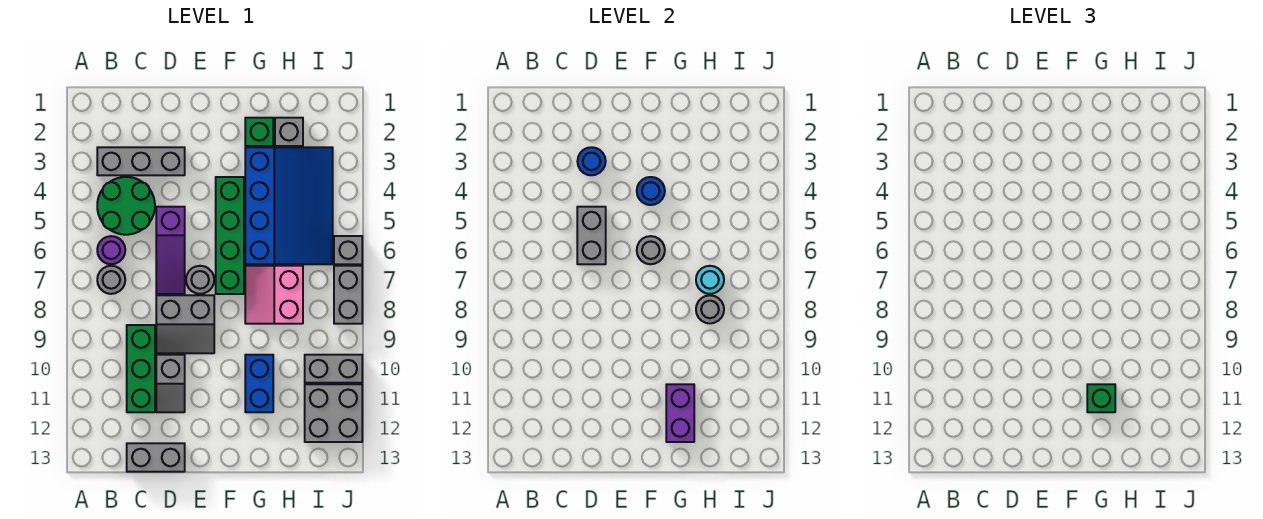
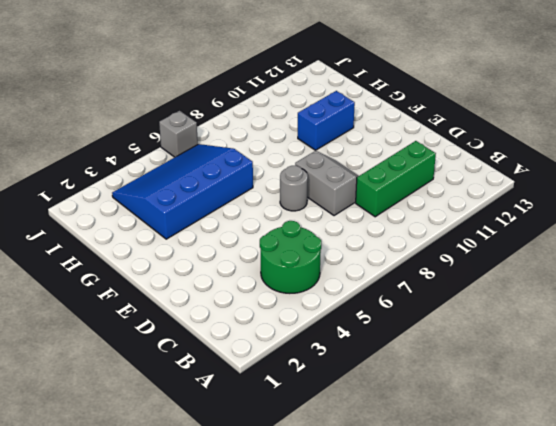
none -> grey 1x3 brick [97,147,185,175]
none -> purple 1x1 round brick [97,236,125,264]
none -> grey 1x1 round brick [97,266,125,294]

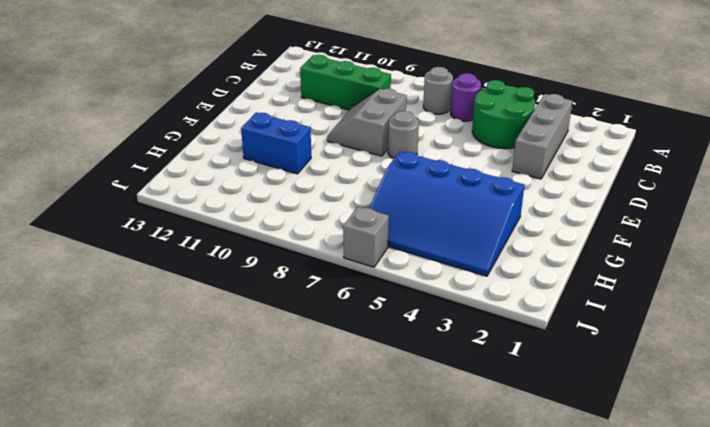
none -> grey 1x2 brick [127,443,185,472]
none -> purple 1x3 slope [156,207,185,294]
none -> grey 1x2 slope [156,355,185,412]

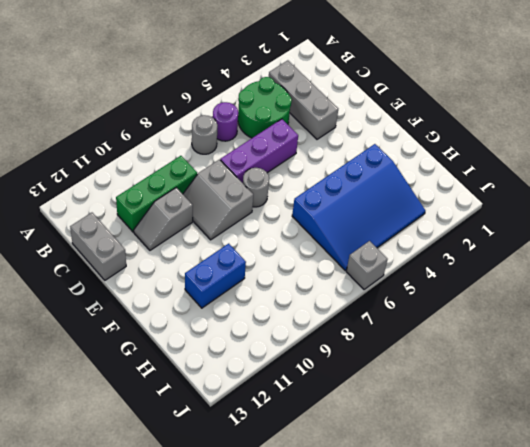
purple 1x3 brick [220,119,298,183] -> purple 1x3 slope [156,207,185,294]
none -> green 1x4 brick [216,177,244,294]
none -> green 1x1 brick [245,118,273,146]
none -> pink 2x2 slope [245,266,303,324]

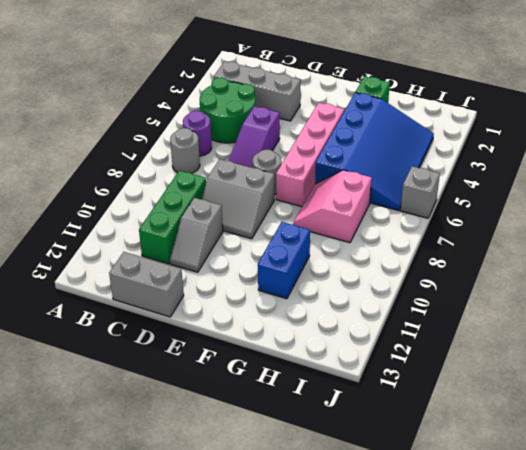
pink 1x4 brick [276,103,344,207] -> green 1x4 brick [216,177,244,294]
none -> grey 1x1 brick [275,118,303,146]
none -> grey 1x2 brick [305,355,362,383]
none -> grey 2x2 brick [305,384,362,442]

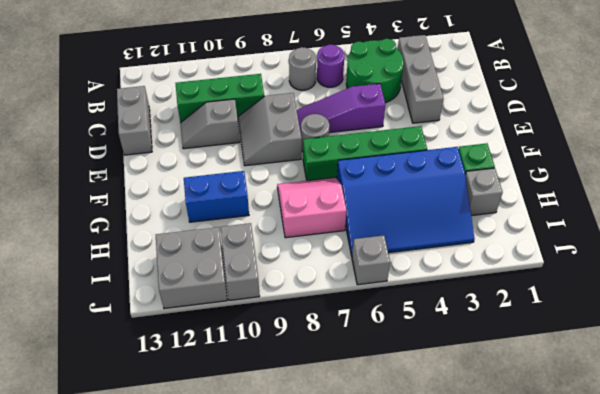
none -> grey 1x2 brick [334,266,362,324]
none -> blue 1x1 round brick [577,147,606,175]
none -> grey 1x2 brick [577,207,606,264]

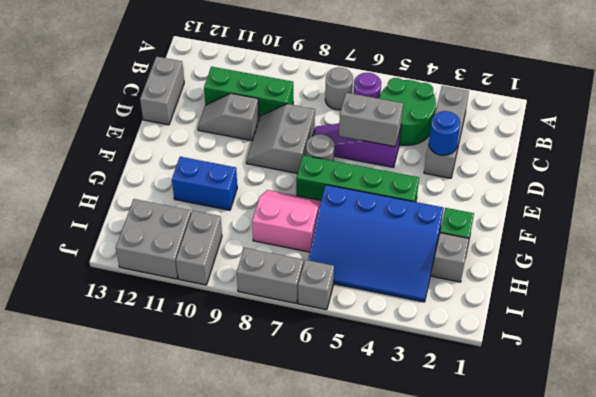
none -> blue 1x1 round brick [637,177,665,205]
none -> grey 1x1 round brick [637,236,665,264]
none -> purple 1x2 brick [666,384,694,442]

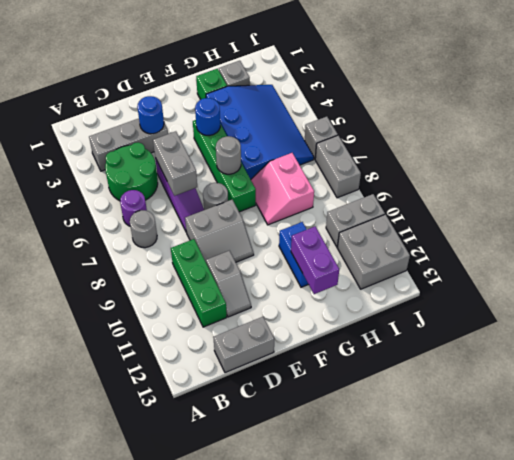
none -> cyan 1x1 round brick [696,266,724,294]
none -> grey 1x1 round brick [696,295,724,323]
none -> green 1x1 brick [1087,384,1115,412]

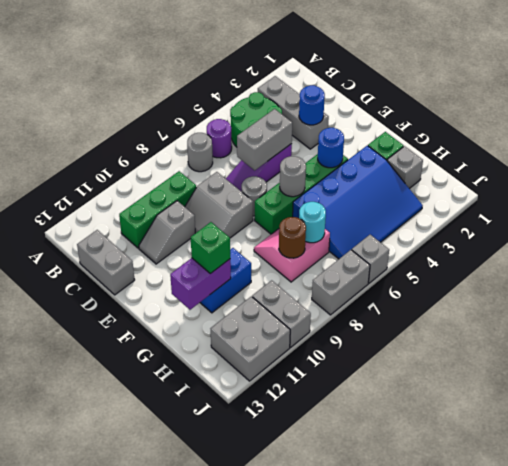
brown 1x1 round brick [279,217,306,258] -> grey 1x1 round brick [696,295,724,323]

